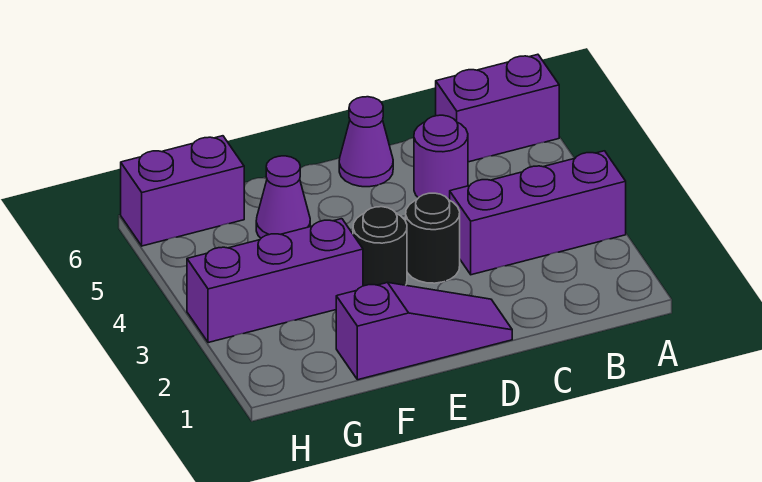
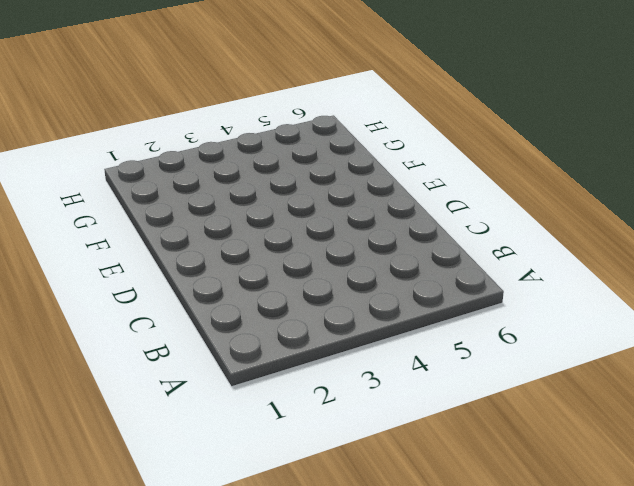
none -> purple 1x3 brick [450,151,626,275]
none -> purple 1x2 brick [436,54,559,162]

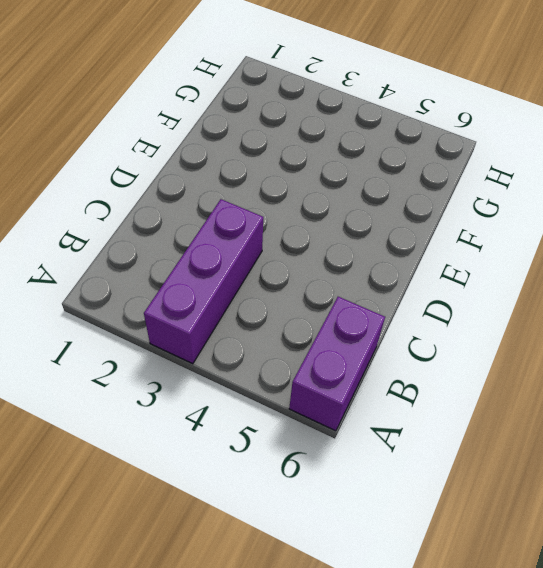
none -> purple 1x1 round brick [414,115,468,200]
none -> purple 1x3 slope [336,282,512,380]

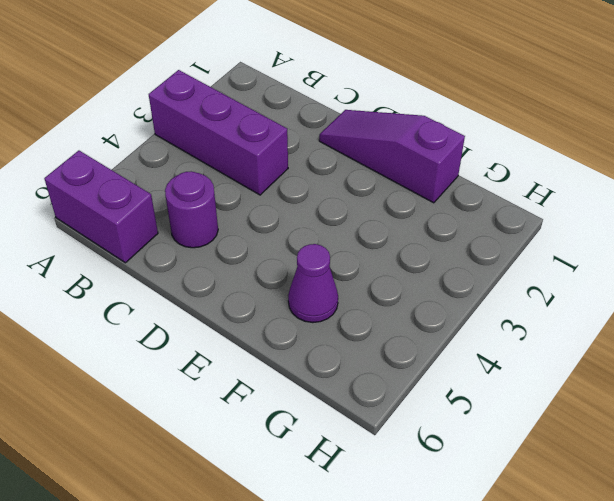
none -> black 1x1 round brick [406,193,460,283]
none -> purple 1x1 cone [339,97,393,187]

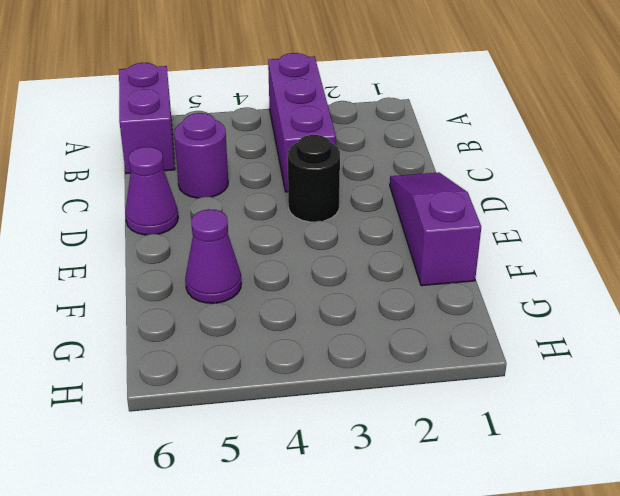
none -> black 1x1 round brick [353,207,407,286]
none -> purple 1x3 brick [187,219,363,343]

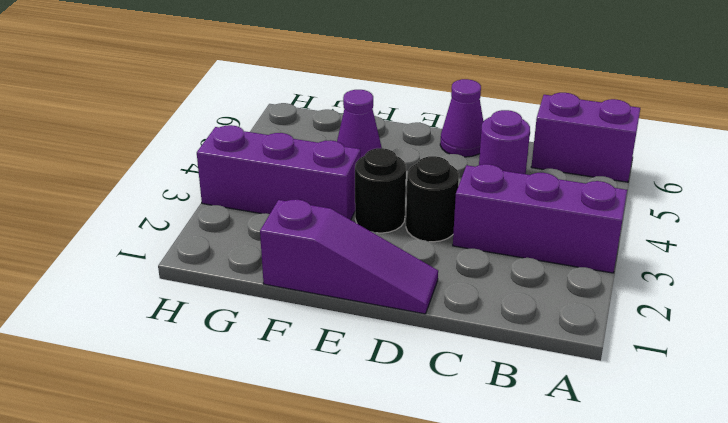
none -> purple 1x2 brick [121,136,244,246]

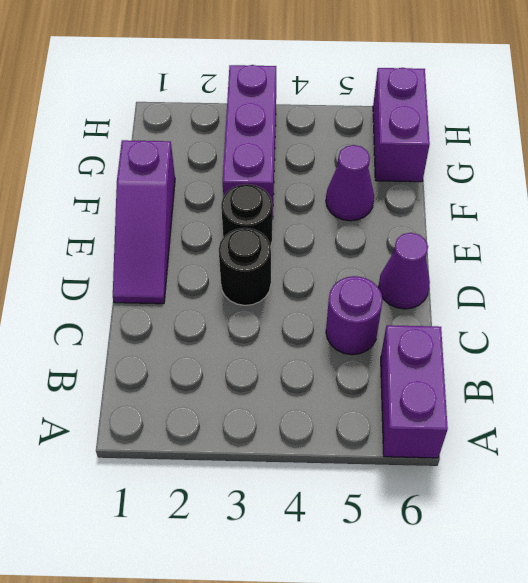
none -> purple 1x3 brick [450,151,626,275]

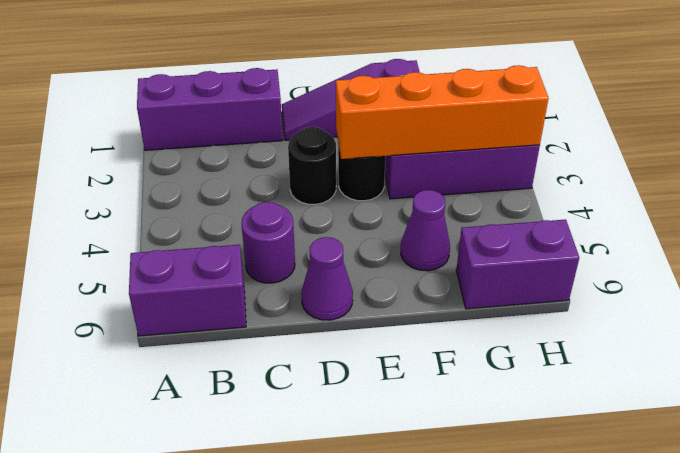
purple 1x3 brick [137,68,283,150] -> purple 1x3 brick moved to [450,151,626,275]
orange 1x4 brick [336,65,549,159] -> none

